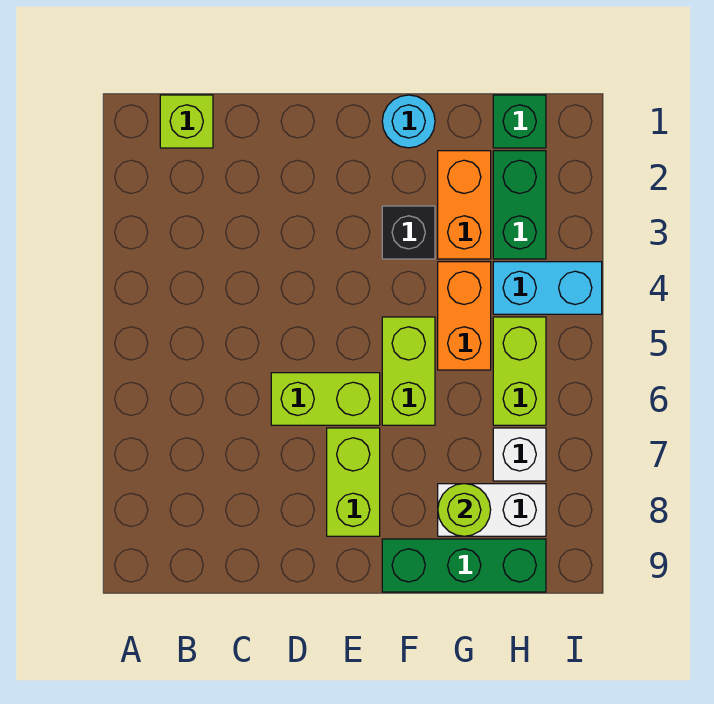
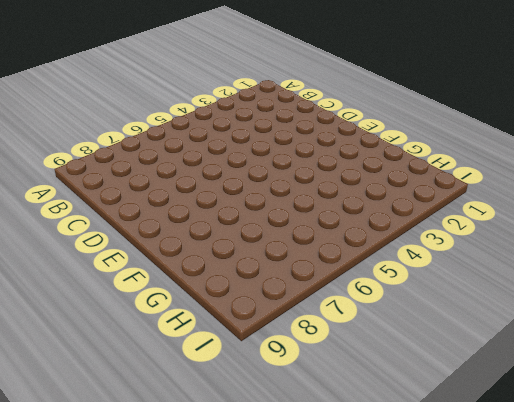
none -> lime 1x1 brick [160,95,213,148]
none -> lime 1x2 brick [271,373,380,425]
none -> lime 1x2 brick [327,428,380,536]

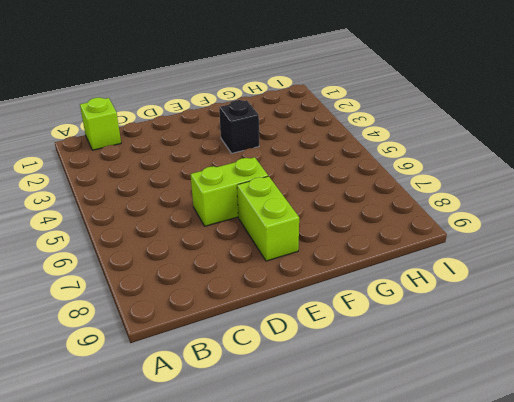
none -> cyan 1x1 round brick [382,95,435,148]
none -> lime 1x2 brick [382,317,435,425]
none -> green 1x3 brick [382,539,546,592]

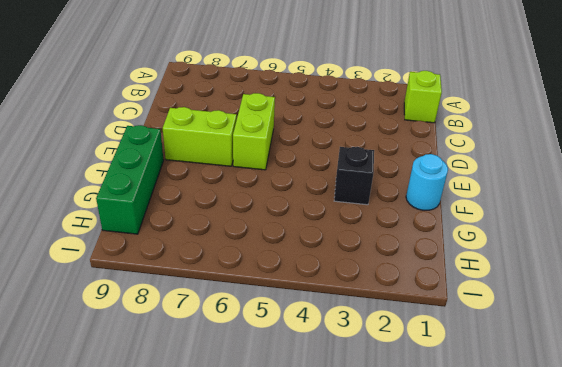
none -> lime 1x2 brick [382,317,435,425]
none -> orange 1x2 brick [438,151,491,259]
none -> orange 1x2 brick [438,262,491,370]

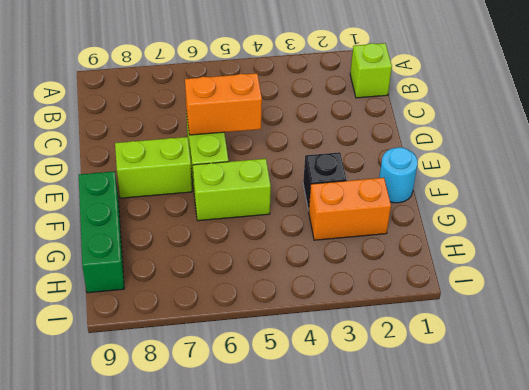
orange 1x2 brick [185,73,262,135] -> orange 1x2 brick moved to [438,262,491,370]
none -> white 1x2 brick [438,484,546,536]
none -> green 1x1 brick [493,95,546,148]
none -> green 1x2 brick [493,151,546,259]

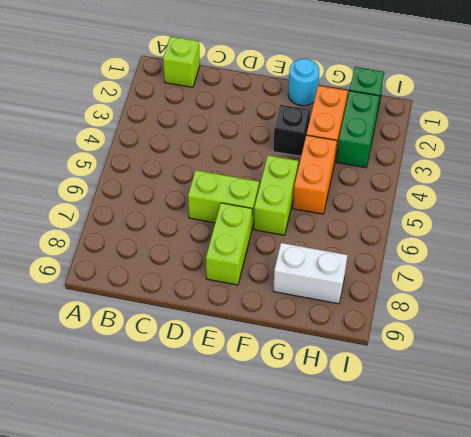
none -> green 1x3 brick [382,539,546,592]
none -> cyan 1x2 brick [493,262,602,314]
none -> lime 1x2 brick [493,317,546,425]

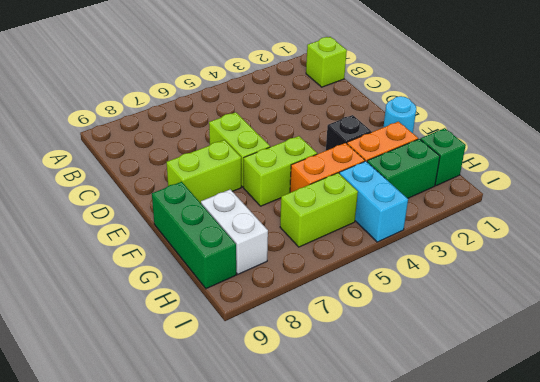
none -> white 1x1 brick [493,428,546,481]
none -> lime 1x1 round brick [438,484,491,536]

